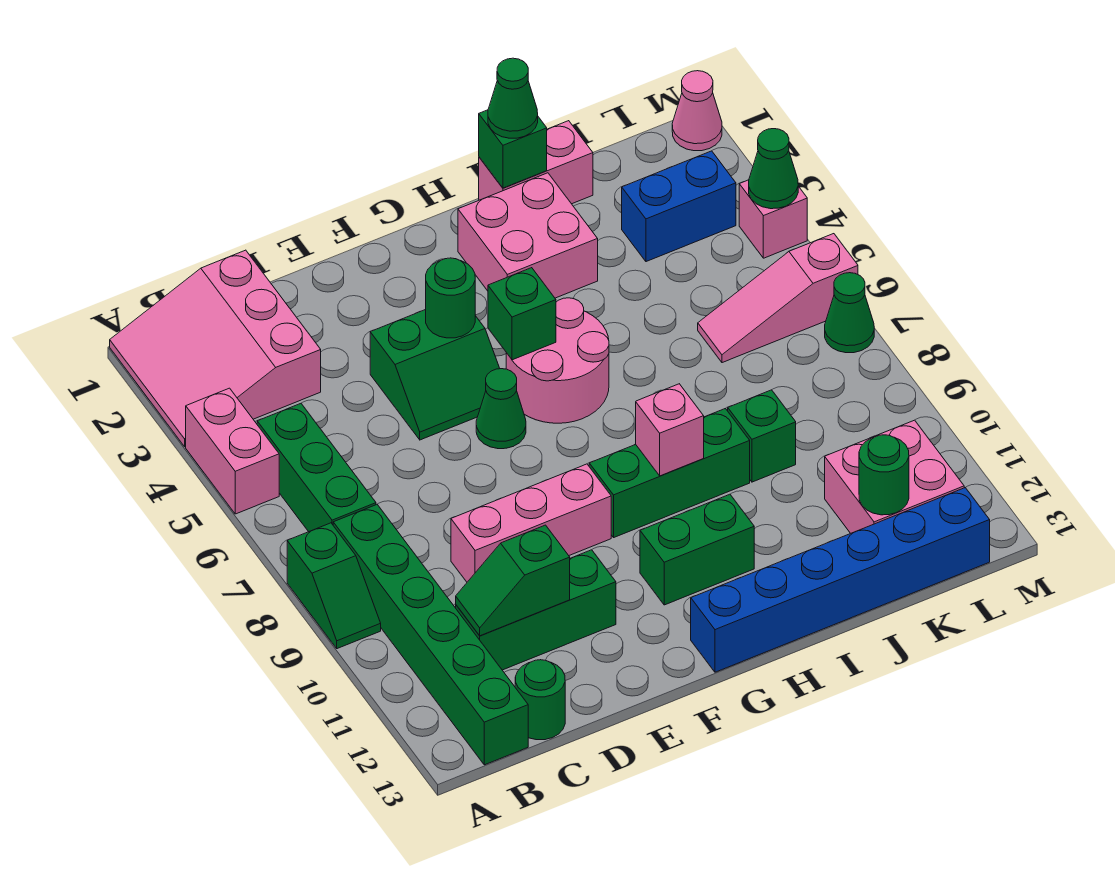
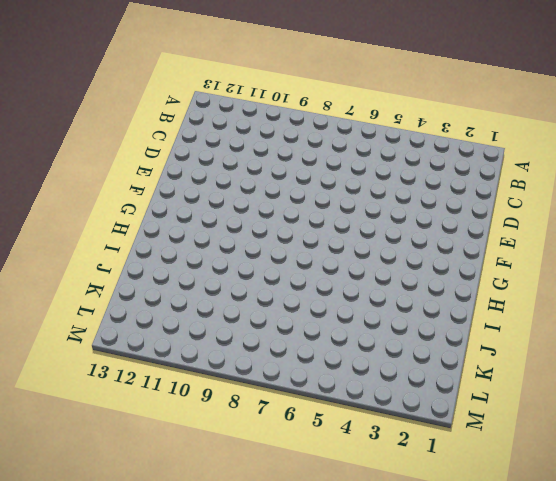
none -> pink 3x3 slope [110,250,321,447]
none -> pink 1x2 brick [186,388,279,514]
none -> green 1x2 slope [287,523,381,649]
none -> green 1x3 brick [257,404,376,532]

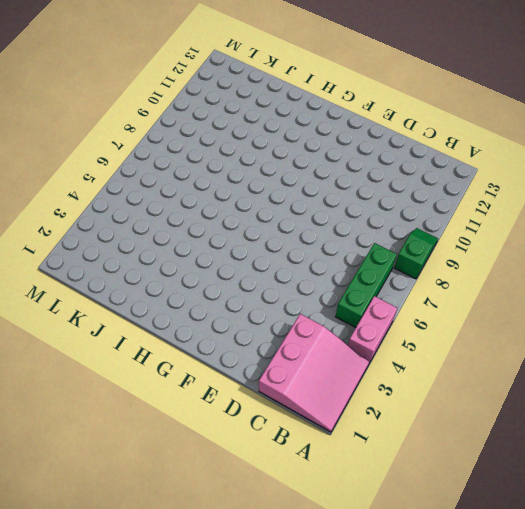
none -> green 1x6 brick [333,505,528,765]
none -> green 1x3 brick [456,550,616,670]
none -> green 1x1 round brick [515,660,565,740]
none -> pink 1x3 brick [451,464,611,582]

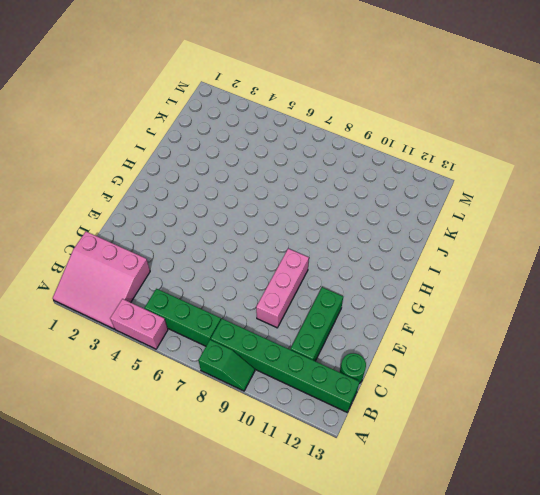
none -> green 2x2 slope [370,310,500,440]
none -> green 1x1 cone [476,369,526,449]
none -> pink 2x2 round brick [506,298,609,423]
none -> green 1x3 brick [589,408,750,537]

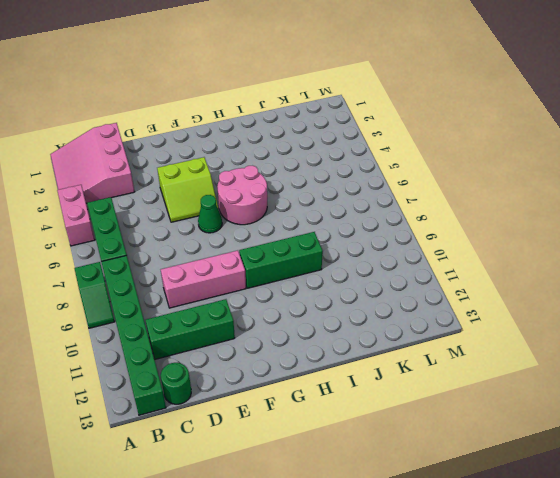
lime 2x2 slope [157,157,218,222] -> green 2x2 slope [370,310,500,440]
none -> green 1x2 brick [640,494,754,605]
none -> blue 1x6 brick [691,488,990,672]
none -> pink 2x2 brick [458,173,598,298]
none -> pink 1x2 brick [479,121,593,204]

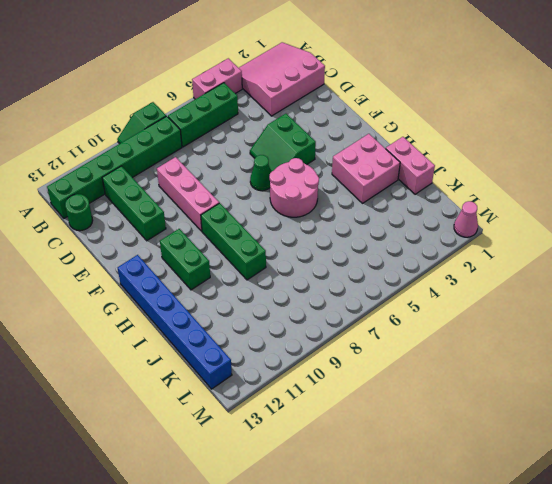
none -> green 1x1 brick [728,390,796,482]
none -> blue 1x2 brick [622,151,736,262]
none -> pink 1x3 slope [698,234,858,363]
none -> pink 2x2 brick [825,420,964,533]

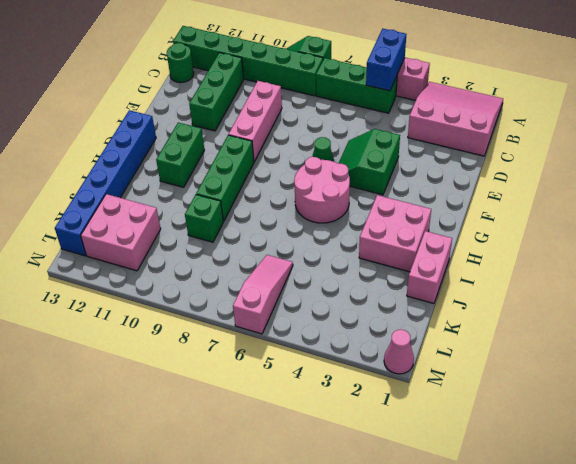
blue 1x2 brick [366,29,406,91] -> blue 1x2 brick moved to [622,151,736,262]
none -> pink 1x1 brick [739,180,807,258]
none -> green 1x1 cone [825,273,874,353]
none -> green 1x2 slope [456,525,570,636]
none -> green 1x1 round brick [426,258,475,338]

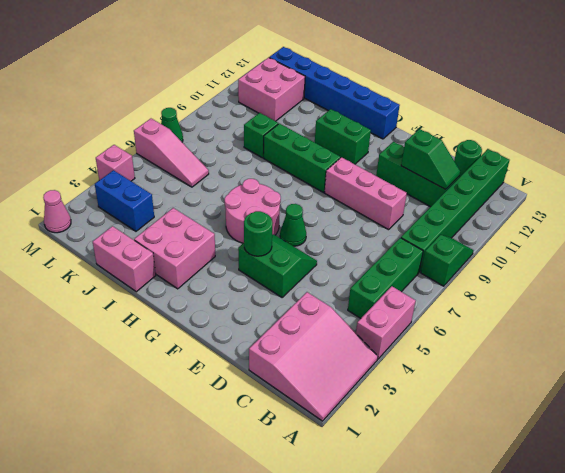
none -> green 1x1 brick [488,268,556,360]
none -> pink 1x1 brick [636,384,704,476]
none -> green 1x1 brick [479,110,547,188]
none -> green 1x1 round brick [859,435,909,515]

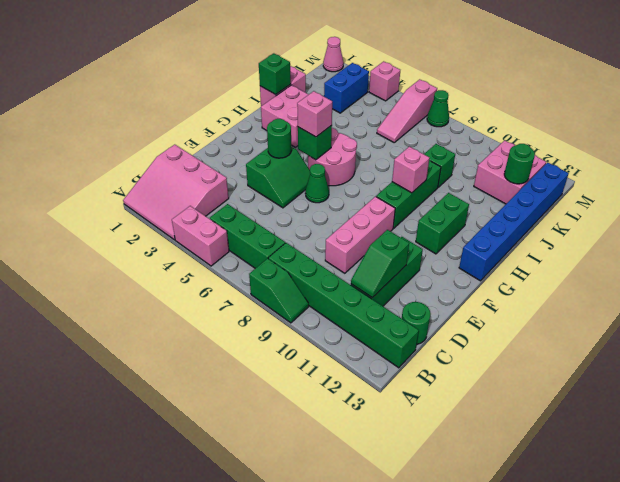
pink 1x1 brick [297,91,332,137] -> none
none -> green 1x1 cone [749,129,798,209]
none -> green 1x1 cone [488,58,538,138]

